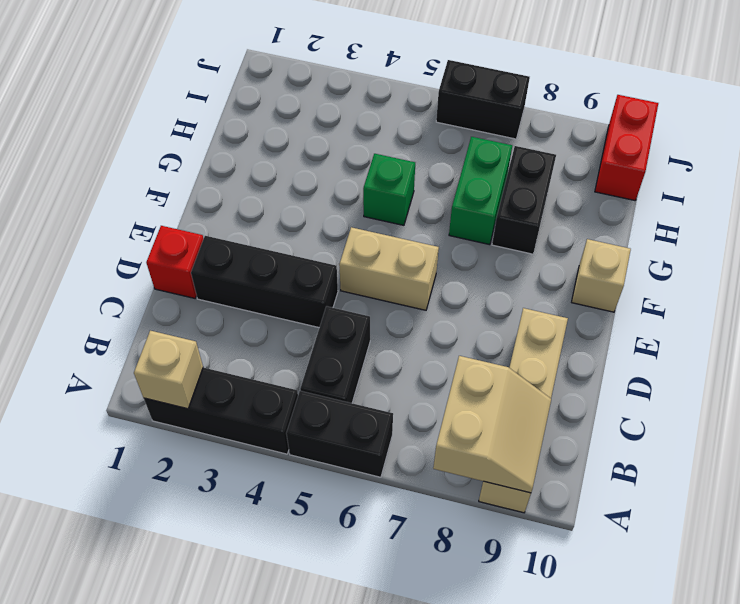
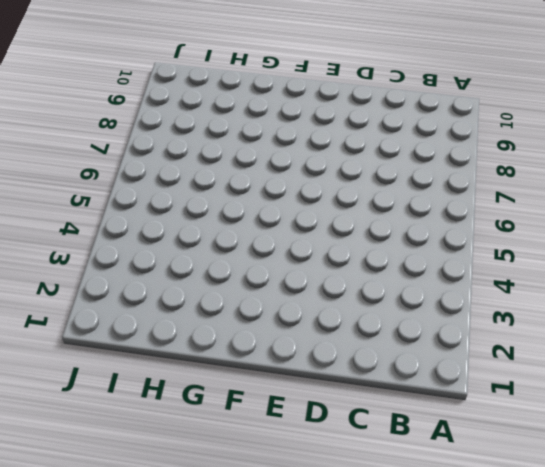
none -> black 1x3 brick [144,368,298,454]
none -> black 1x2 brick [286,391,393,477]
none -> tan 1x4 brick [479,308,568,513]

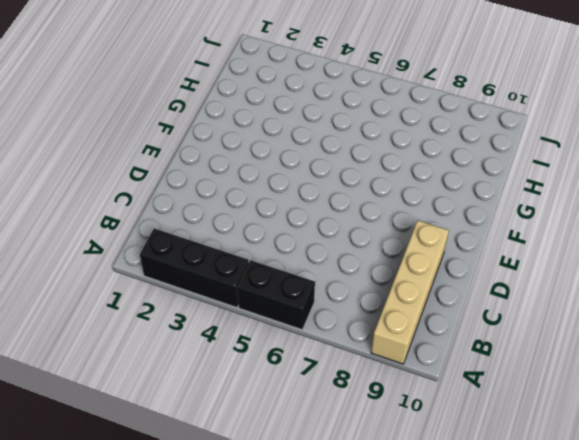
none -> black 1x2 brick [300,306,370,403]
none -> red 1x1 brick [146,226,204,298]
none -> black 1x3 brick [191,236,338,328]

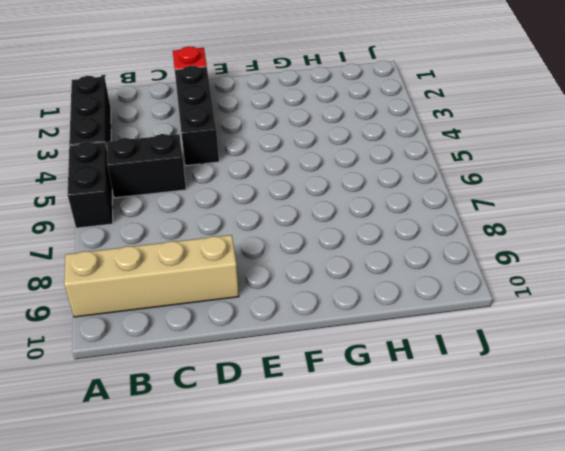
none -> tan 1x2 brick [339,227,439,310]
none -> tan 1x1 brick [572,239,631,312]
none -> green 1x1 brick [363,154,415,225]

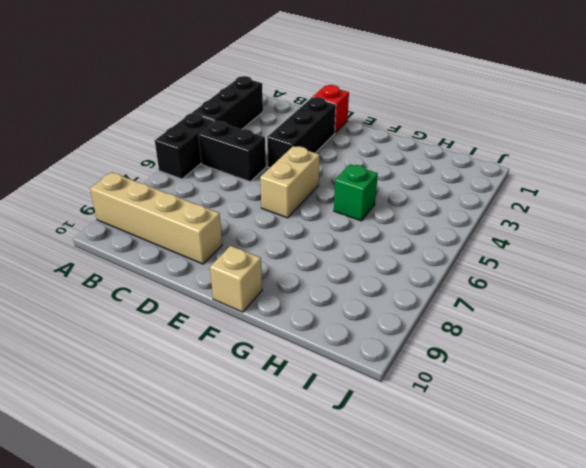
none -> green 1x2 brick [449,137,512,245]
none -> black 1x2 brick [492,146,556,254]
none -> red 1x2 brick [595,95,658,200]

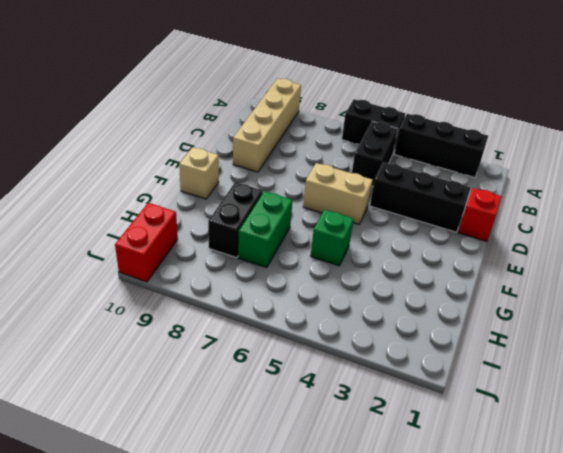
none -> black 1x2 brick [436,60,530,139]
none -> tan 1x1 brick [134,331,203,409]
none -> tan 2x2 slope [433,356,551,493]

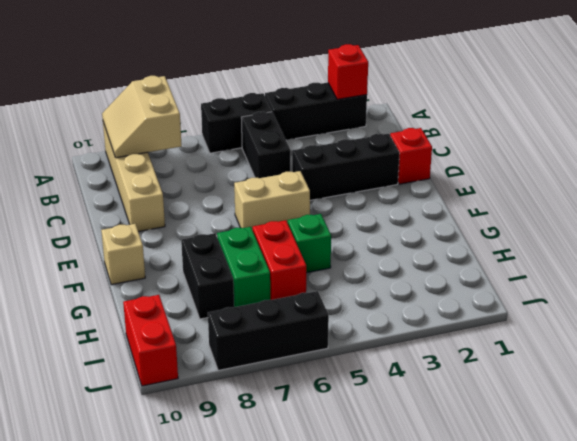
red 1x1 brick [328,44,368,99] -> tan 1x1 brick [134,331,203,409]
red 1x2 brick [253,220,306,300] -> none
black 1x3 brick [208,291,329,370] -> black 1x2 brick [436,60,530,139]

